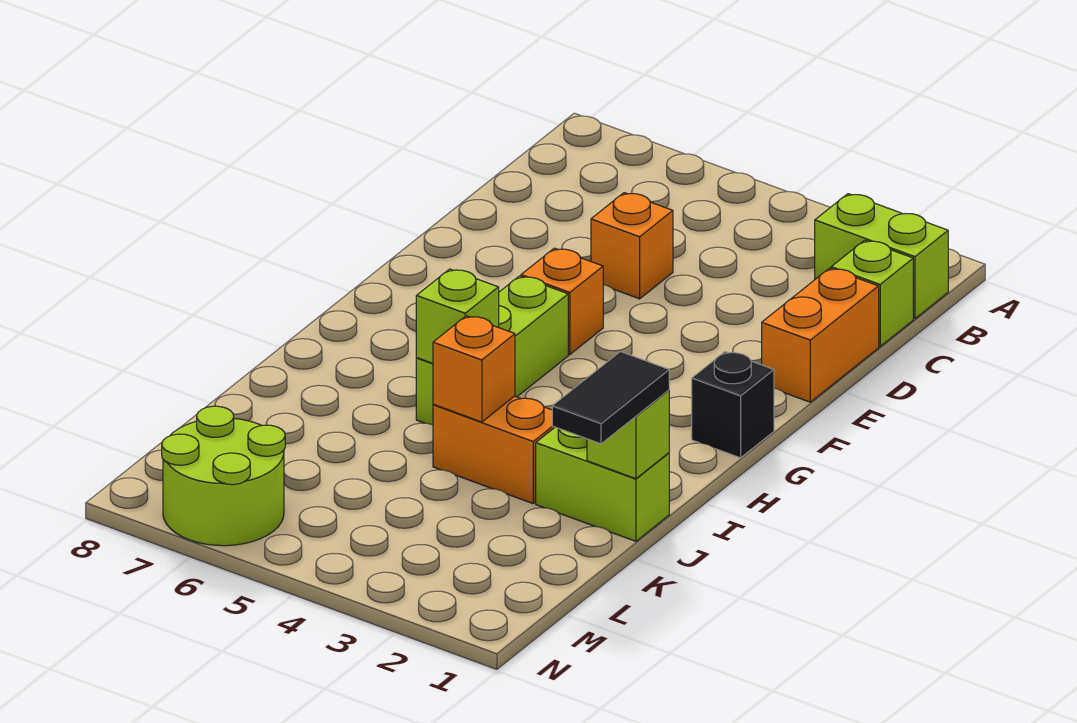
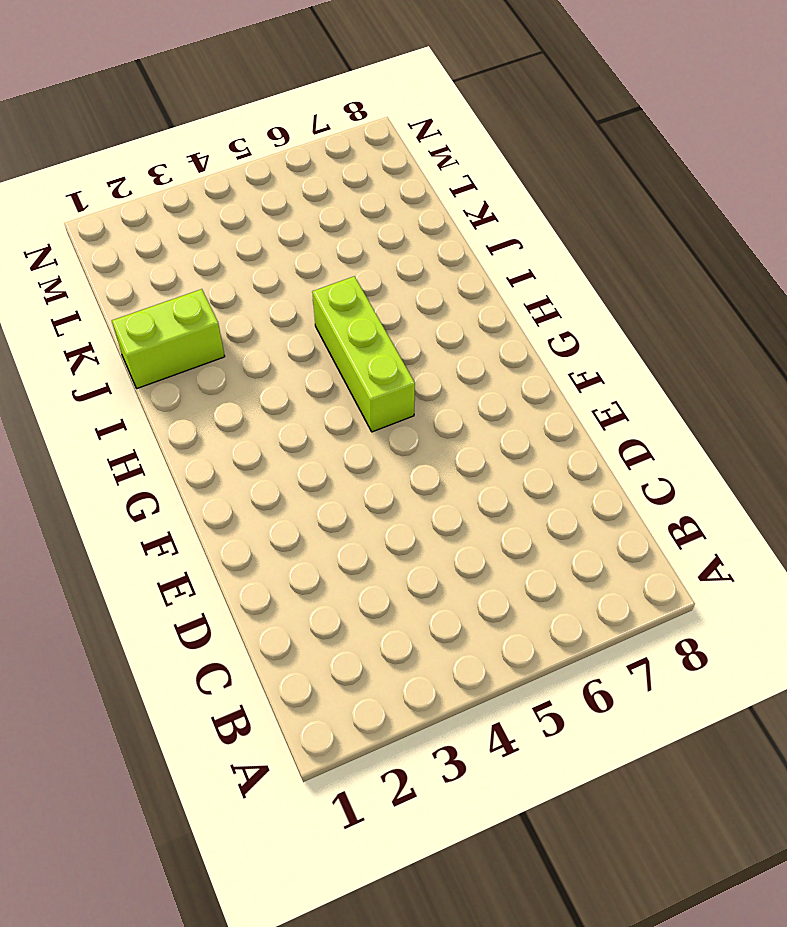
none -> lime 1x2 brick [815,194,948,319]
none -> lime 1x1 brick [831,240,913,346]
none -> orange 1x2 brick [762,268,879,402]

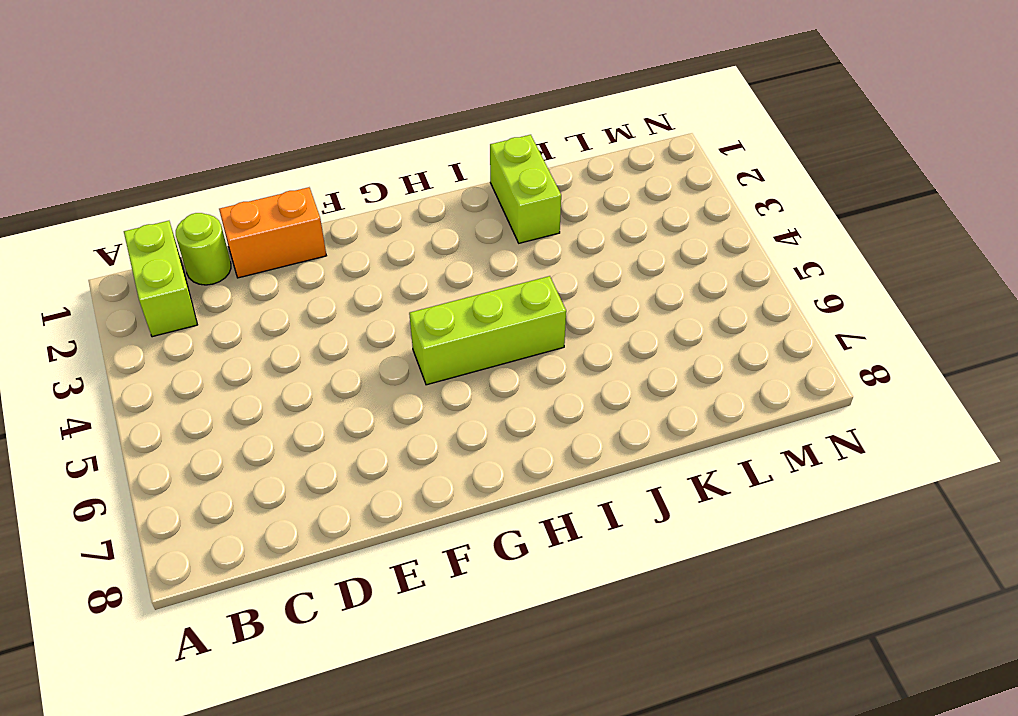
lime 1x1 round brick [176,213,231,285] -> lime 1x1 brick [831,240,913,346]
none -> orange 1x1 brick [591,193,673,299]
none -> orange 1x1 brick [521,248,603,354]
none -> black 1x1 brick [692,352,774,458]

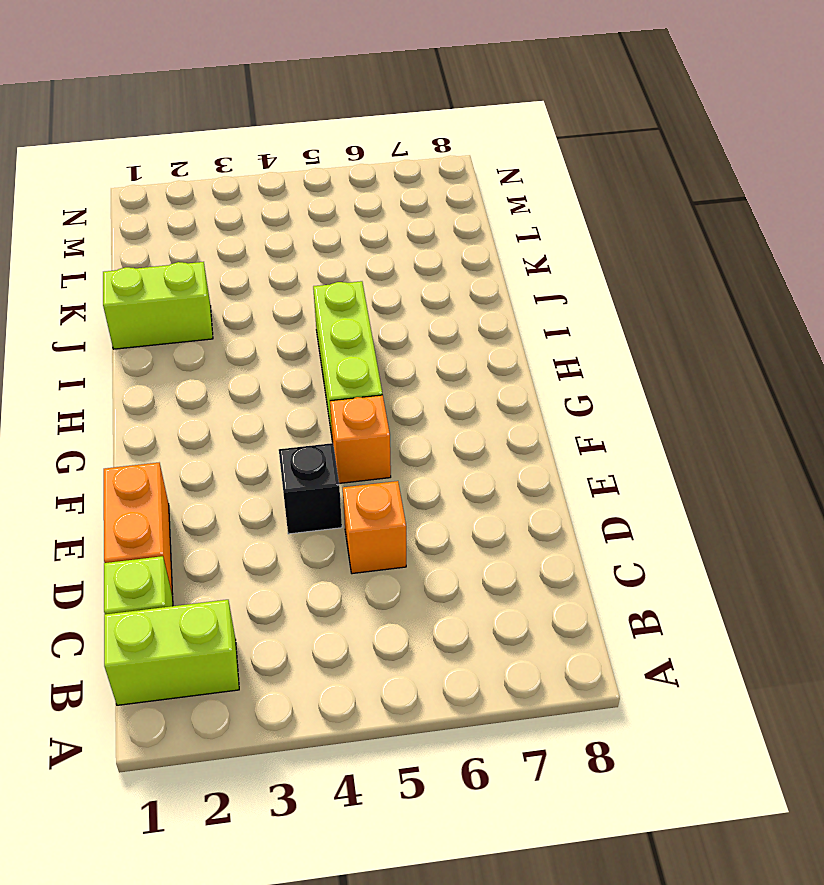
black 1x1 brick [279,443,342,534] -> black 1x1 brick moved to [692,352,774,458]
none -> orange 1x2 brick [433,396,555,503]
none -> lime 2x2 round brick [162,406,285,546]
none -> lime 1x1 brick [416,269,499,363]

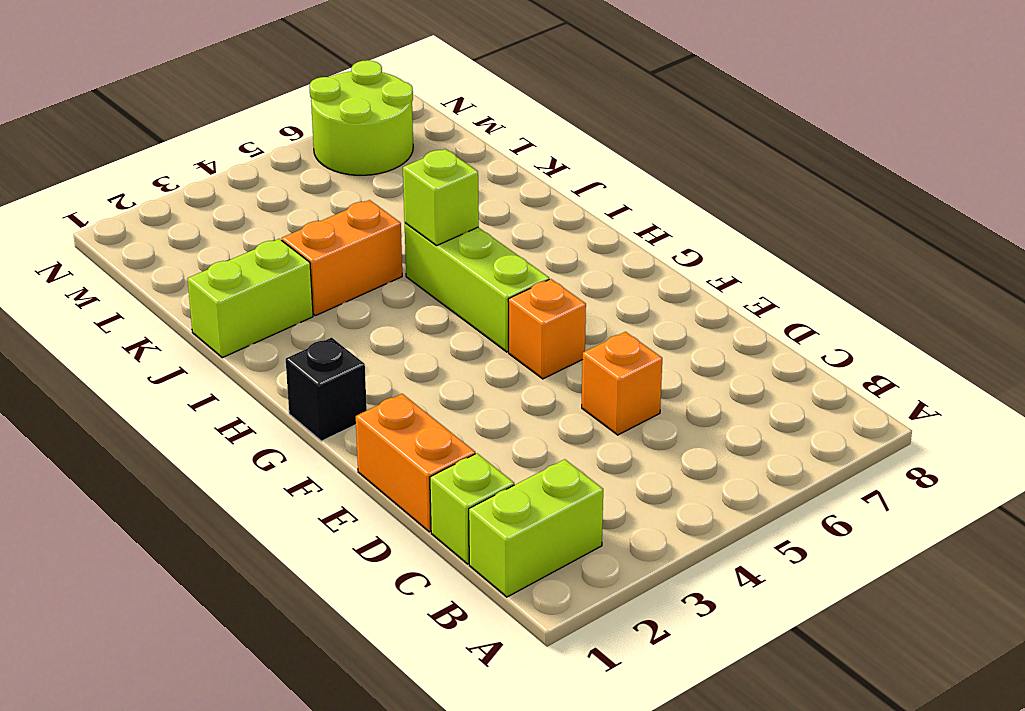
none -> lime 1x1 brick [587,390,669,479]
none -> orange 1x1 brick [433,316,515,422]
none -> black 1x2 tile [552,352,669,444]

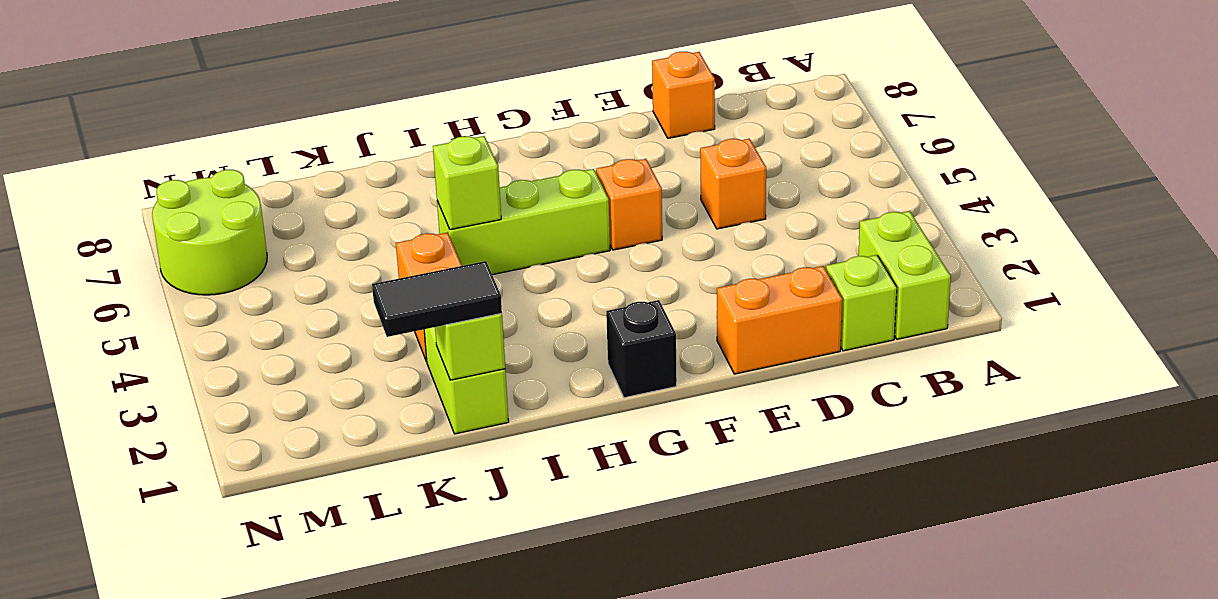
orange 1x1 brick [652,52,715,138] -> orange 1x1 brick moved to [433,316,515,422]

